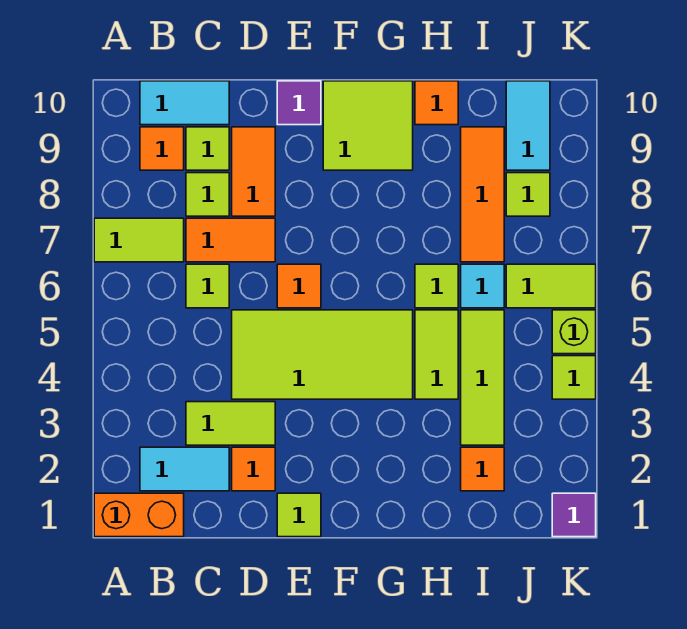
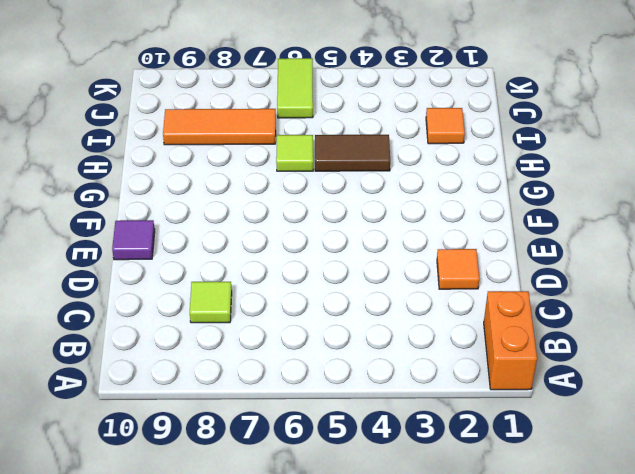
brown 1x2 tile [315,135,390,171] -> lime 1x2 tile [415,310,458,399]
none -> lime 1x2 tile [94,218,184,262]
none -> cyan 1x2 tile [140,447,229,491]
none -> orange 1x1 tile [140,127,184,170]
none -> cyan 1x2 tile [140,81,229,125]

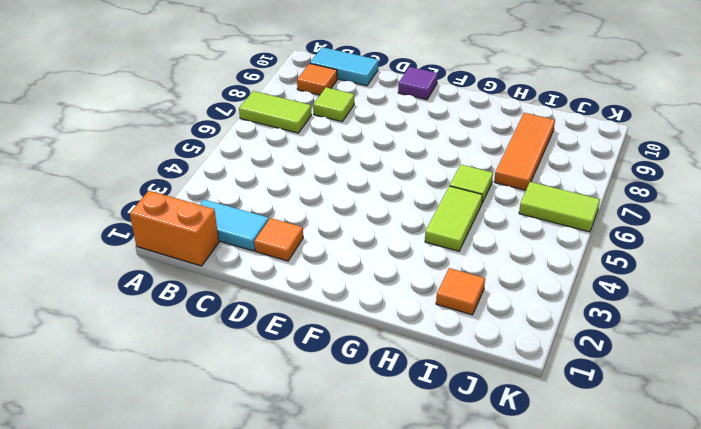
none -> lime 1x2 tile [186,402,275,445]
none -> lime 1x1 tile [186,264,229,308]
none -> orange 1x2 tile [186,218,275,262]
none -> lime 1x1 tile [186,127,229,170]

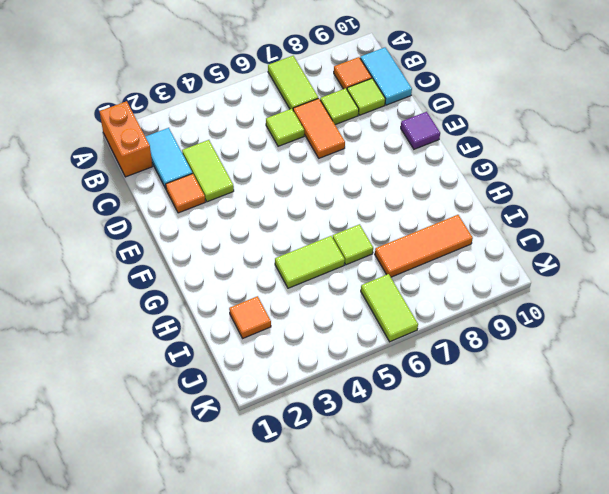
none -> lime 2x4 tile [232,310,413,399]
none -> orange 1x2 tile [232,127,275,216]
none -> lime 1x1 tile [277,493,321,537]
none -> orange 1x1 tile [277,264,321,308]

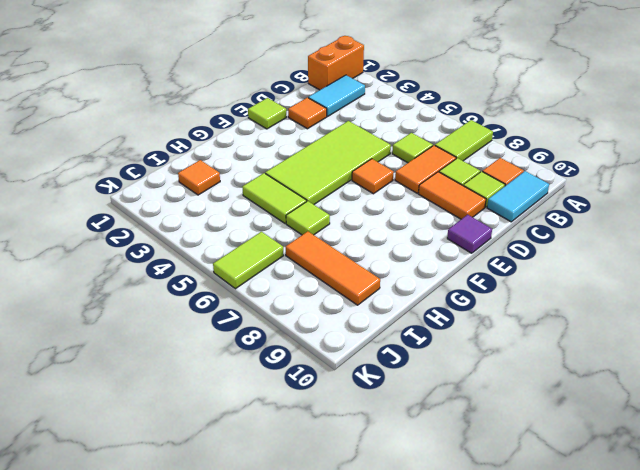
none -> lime 1x2 tile [186,402,275,445]
none -> lime 2x2 tile [323,81,413,170]
none -> orange 1x1 tile [415,81,458,125]
none -> lime 1x3 tile [461,310,504,445]

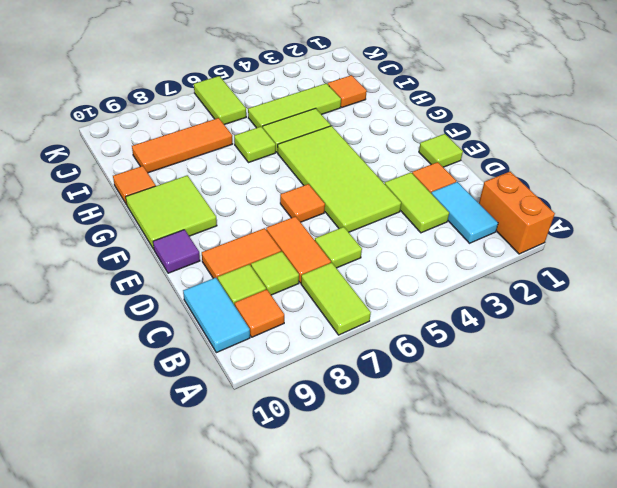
none -> cyan 1x1 tile [461,264,504,308]
none -> lime 1x1 tile [506,173,550,216]
none -> cyan 1x2 tile [506,81,550,170]
none -> purple 1x1 tile [552,493,596,537]

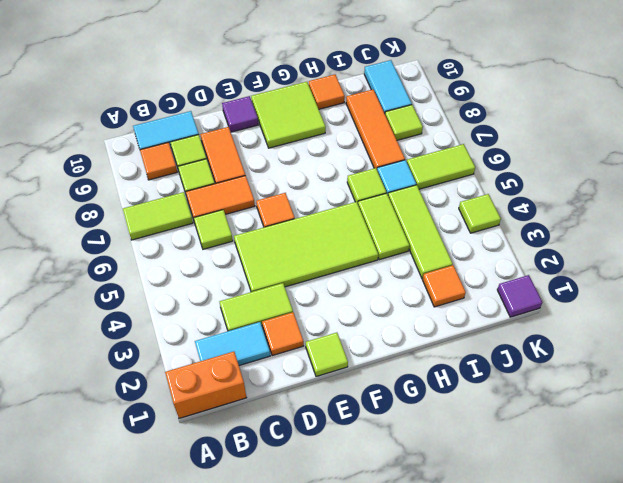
none -> lime 1x1 brick [552,310,596,354]

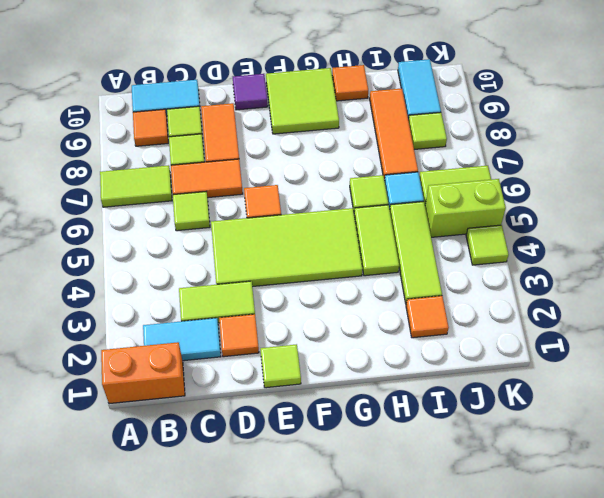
lime 1x2 brick [425,179,506,237] -> lime 1x1 brick [552,310,596,354]
none -> purple 1x1 tile [552,493,596,537]

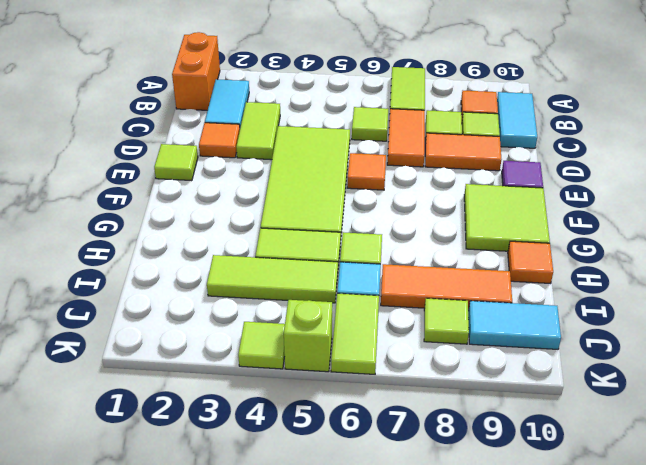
none -> orange 1x1 tile [461,447,504,491]
none -> purple 1x1 tile [552,493,596,537]

